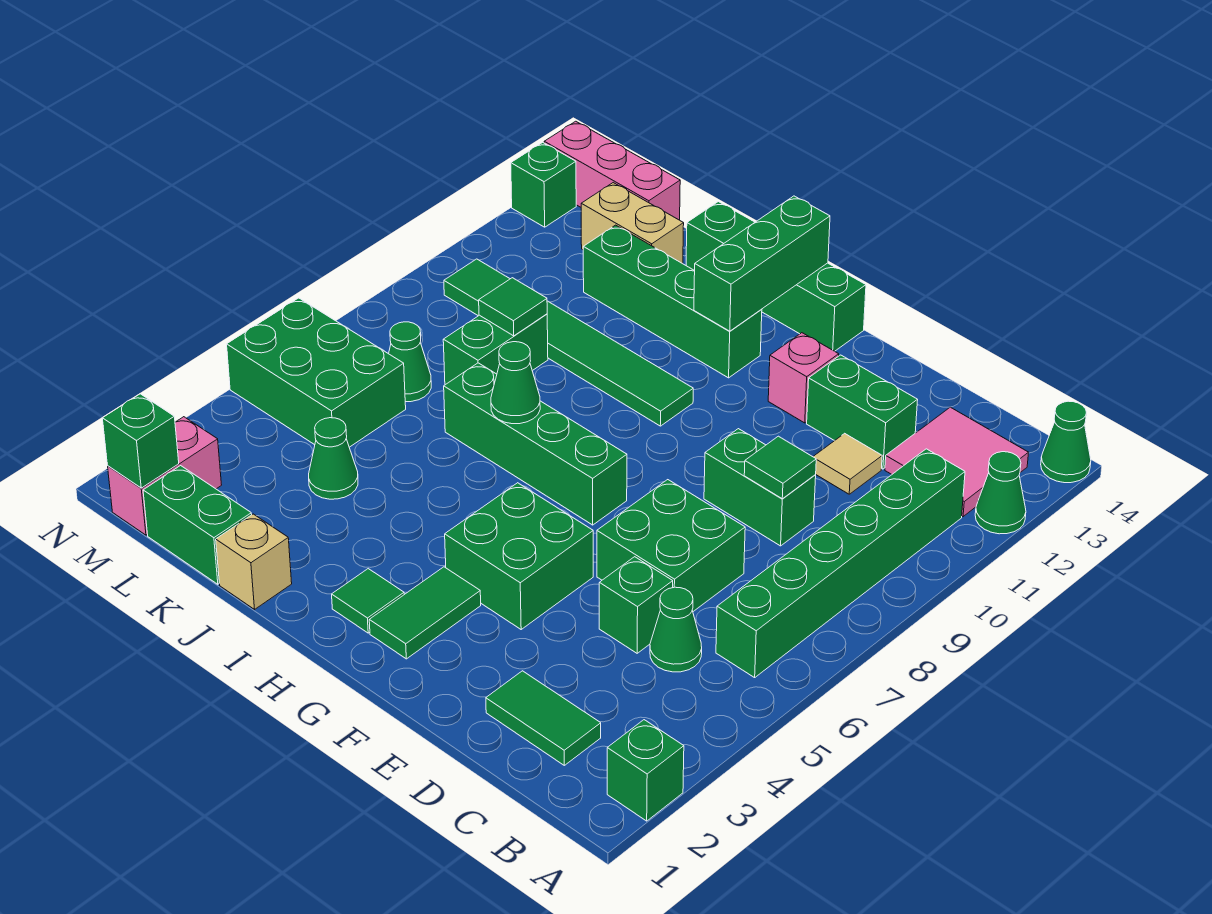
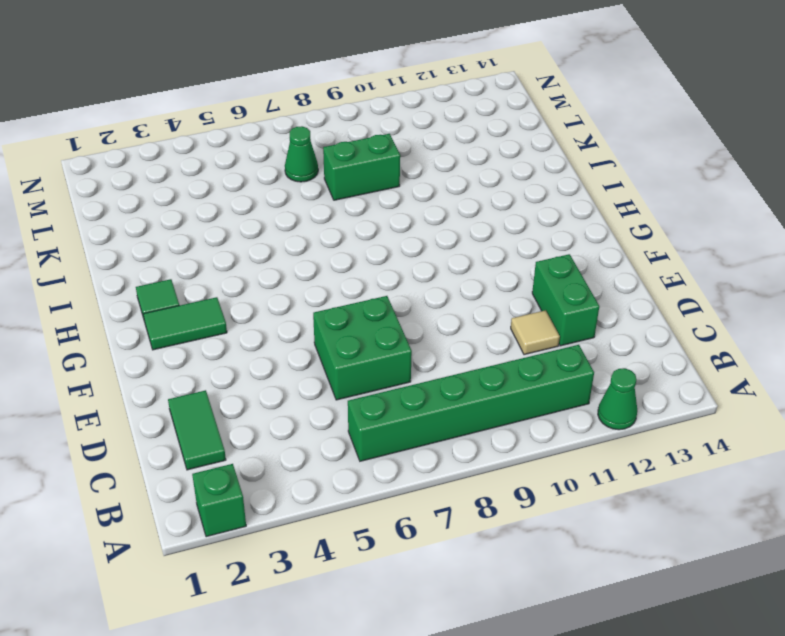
none -> green 1x1 cone [1041,401,1091,483]
none -> pink 2x2 tile [885,407,1029,516]
none -> green 1x1 cone [650,587,702,672]
none -> green 1x1 brick [599,557,673,653]

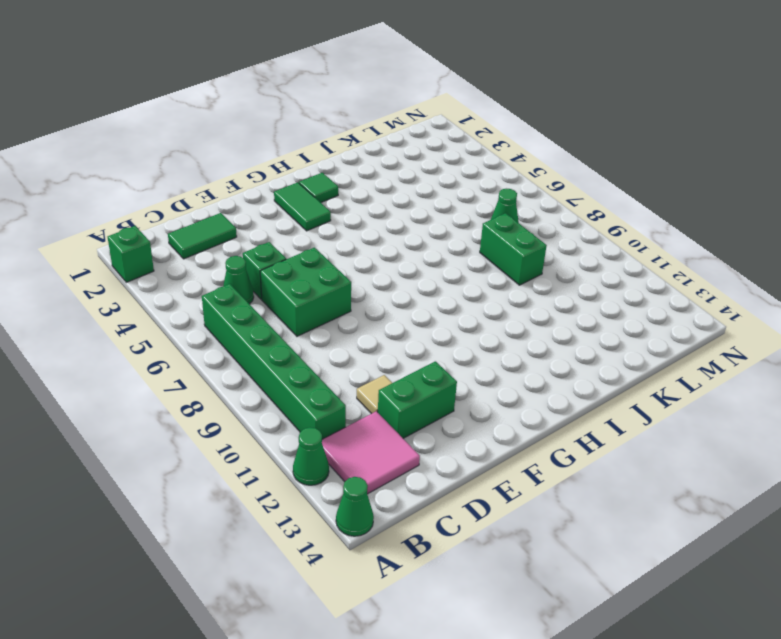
none -> green 1x2 brick [704,429,816,546]
none -> green 2x2 brick [445,483,593,629]
none -> pink 1x1 brick [768,333,839,423]
none -> green 1x4 brick [444,363,627,525]

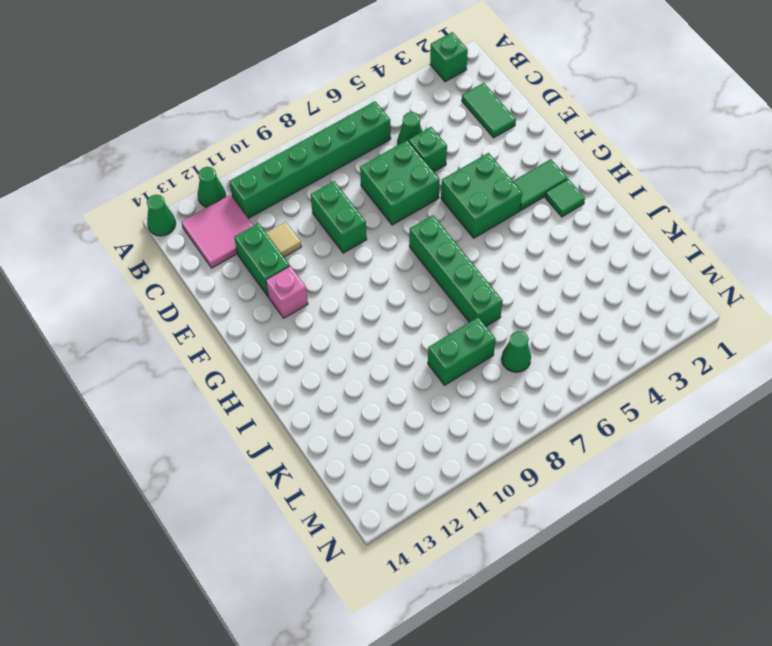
none -> green 1x4 brick [686,202,866,351]
none -> green 1x6 tile [444,259,693,426]
none -> green 1x4 brick [583,225,762,378]
none -> tan 1x1 brick [216,514,292,609]

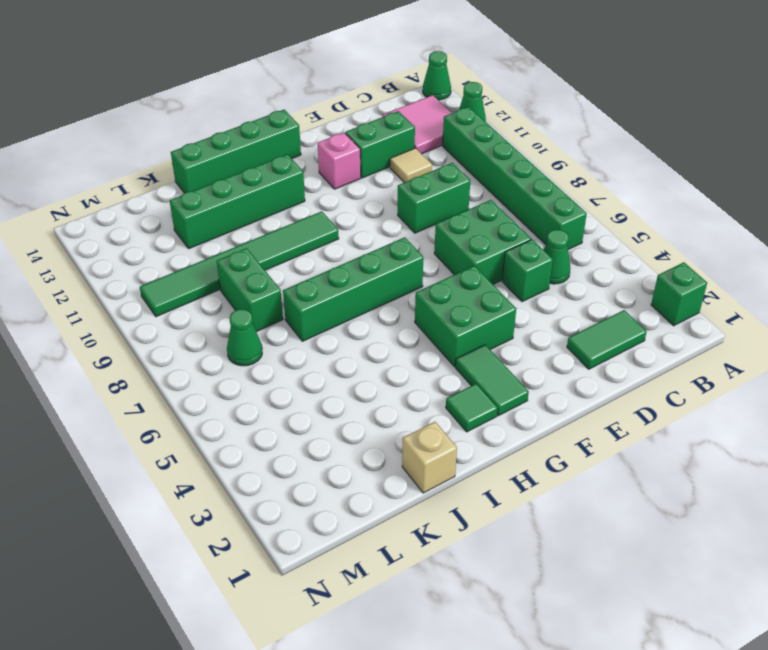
none -> green 1x2 brick [143,466,252,584]
none -> green 1x1 cone [309,418,358,499]
none -> tan 1x2 brick [581,183,684,264]
none -> green 2x3 brick [227,298,406,447]

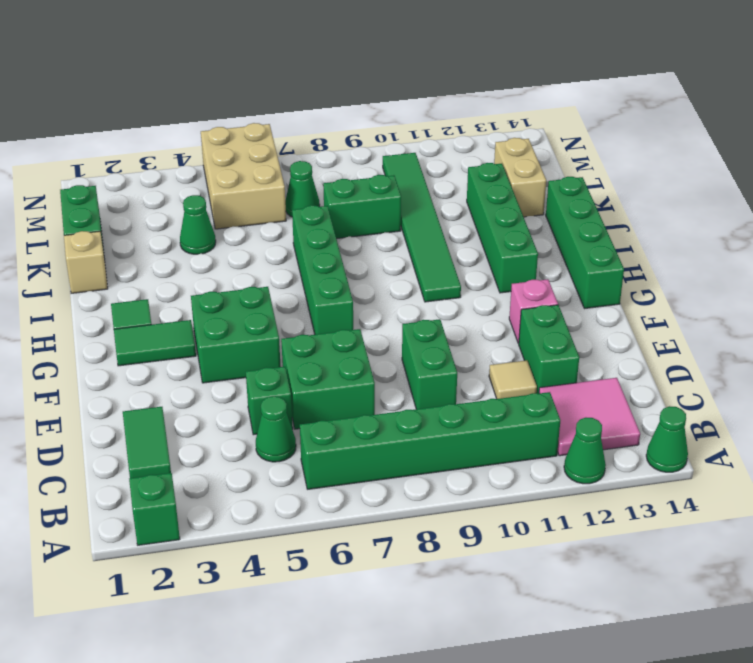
tan 2x3 brick [201,123,286,229] -> green 2x3 brick [227,298,406,447]
none -> pink 1x3 brick [544,121,680,220]
none -> pink 1x2 brick [108,417,221,535]
none -> green 1x1 brick [511,142,576,227]
none -> green 1x1 tile [744,436,816,499]

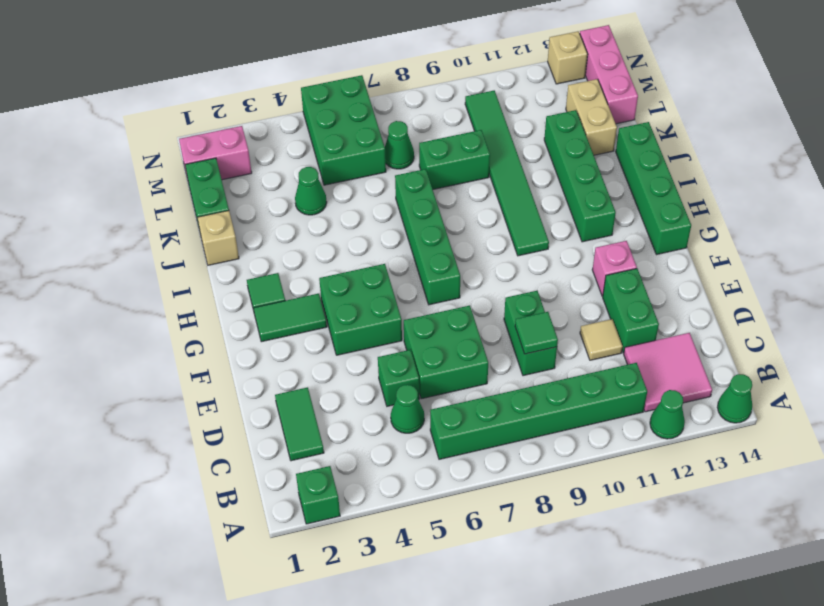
tan 1x1 brick [548,31,588,84] -> green 1x1 brick [511,142,576,227]
none -> green 1x3 brick [694,196,830,331]
none -> green 1x1 cone [491,342,540,424]
none -> green 1x1 tile [479,278,547,336]
none -> green 1x1 brick [102,394,179,488]

